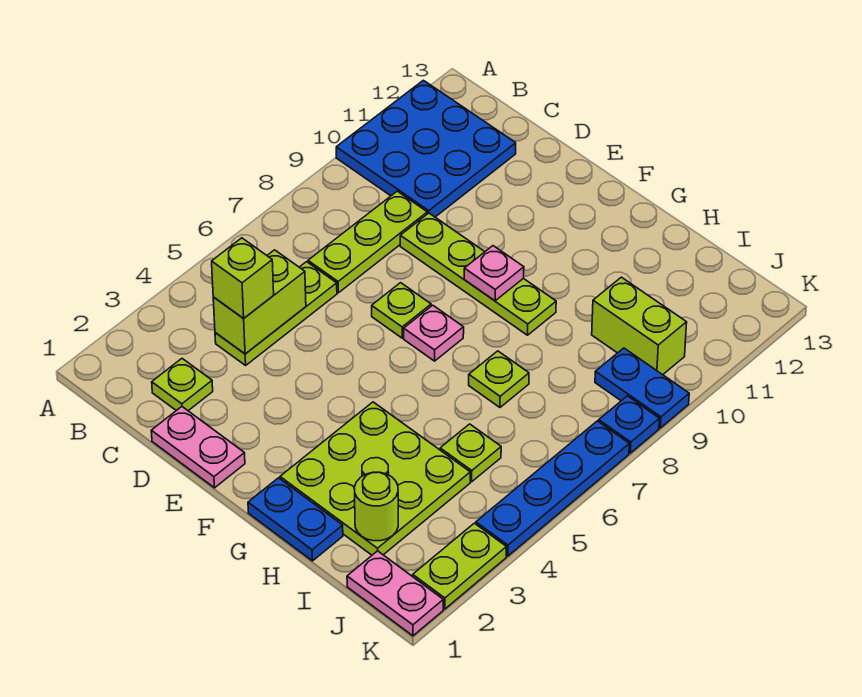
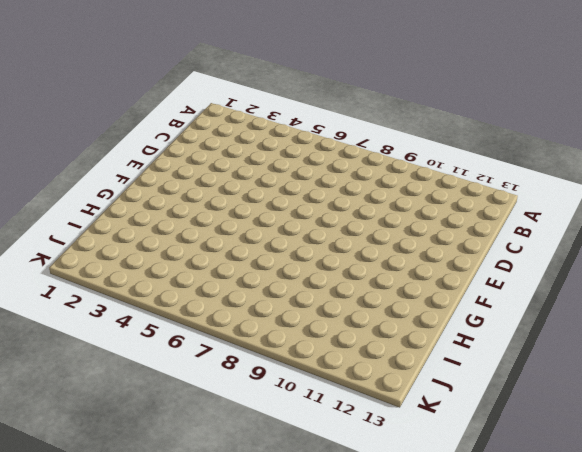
none -> blue 3x3 plate [336,80,516,217]
none -> lime 1x1 plate [152,359,213,411]
none -> lime 1x3 plate [215,262,337,365]

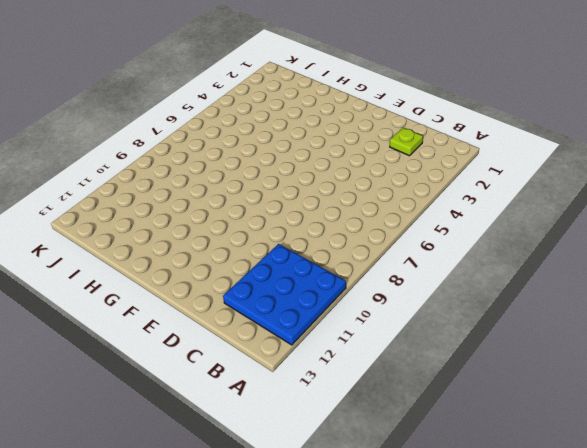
none -> lime 1x3 plate [215,262,337,365]
none -> lime 1x3 plate [308,191,427,293]
none -> pink 1x2 plate [151,407,245,488]

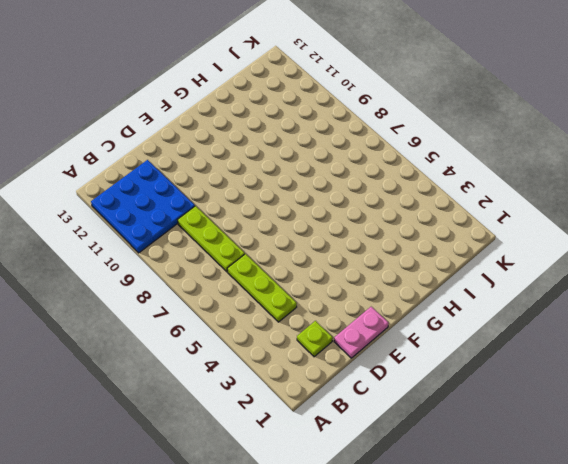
none -> lime 1x4 plate [400,213,556,335]
none -> lime 1x1 plate [372,283,431,338]
none -> pink 1x1 plate [404,305,464,361]

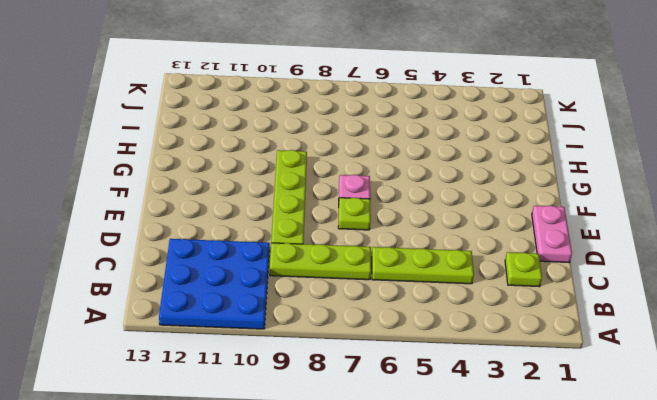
none -> blue 1x2 plate [248,478,343,561]
none -> lime 3x3 plate [280,402,470,555]
none -> lime 1x1 plate [469,351,529,407]

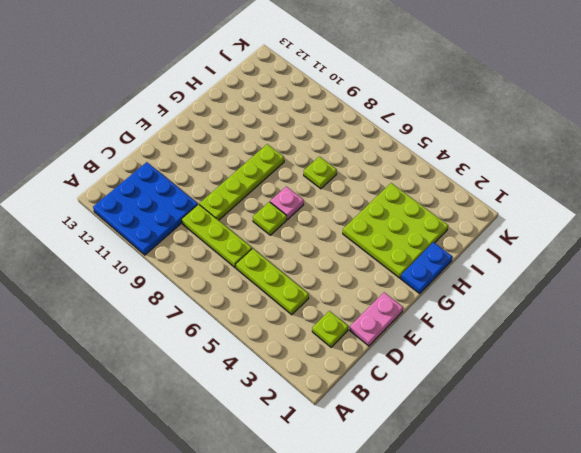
none -> lime 1x1 plate [440,424,501,482]
none -> lime 1x2 brick [592,277,687,375]
none -> pink 1x2 plate [347,551,443,636]

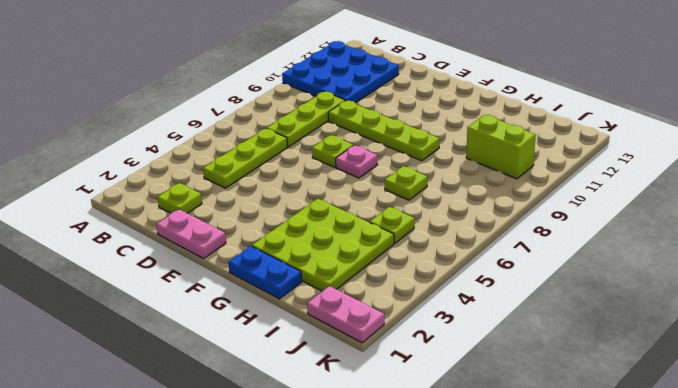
none -> blue 1x2 plate [595,348,689,428]
none -> lime 1x2 plate [413,523,506,609]
none -> blue 1x4 plate [476,421,629,556]

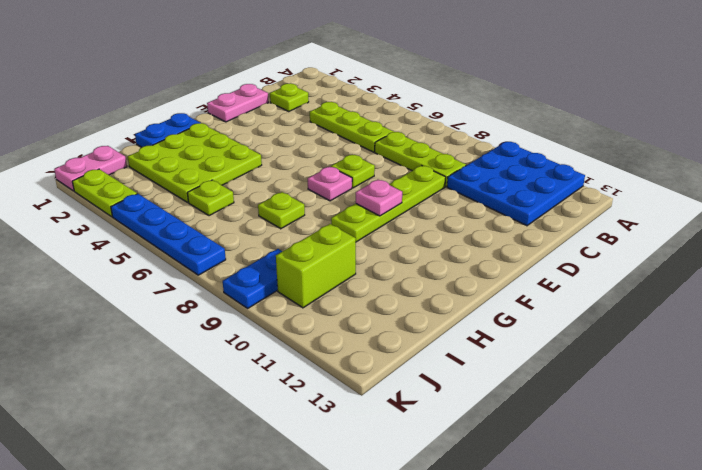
none -> blue 1x1 plate [599,396,659,453]
none -> lime 1x2 brick [213,250,306,354]
none -> lime 1x1 round brick [354,472,398,541]

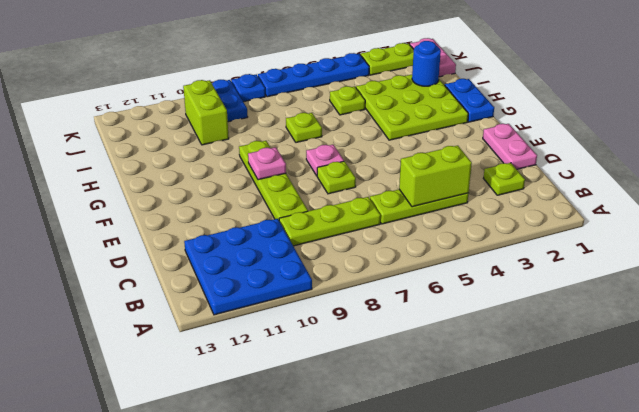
blue 1x1 round brick [412,41,441,86] -> lime 1x1 round brick [354,472,398,541]
none -> lime 1x1 brick [212,238,274,318]

